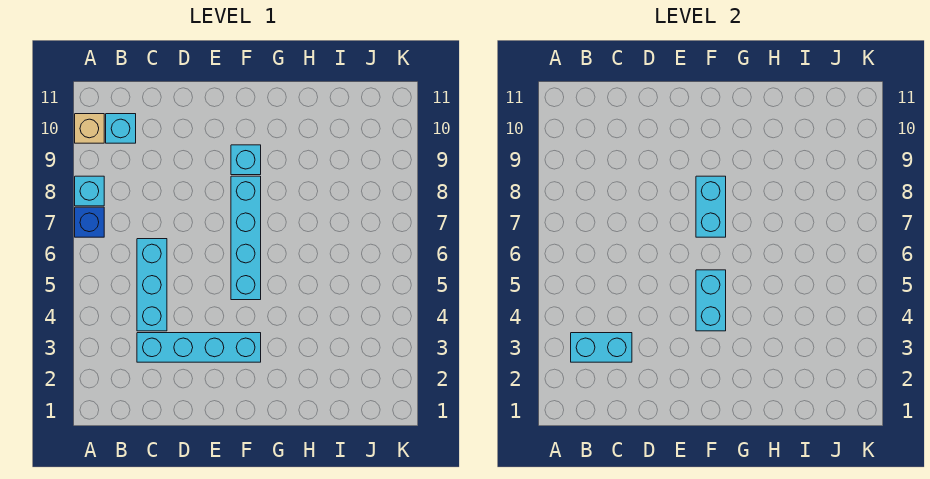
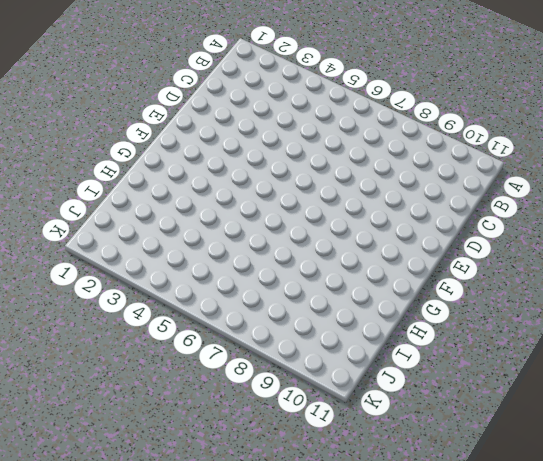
none -> blue 1x1 brick [75,207,104,237]
none -> cyan 1x1 brick [75,176,104,206]

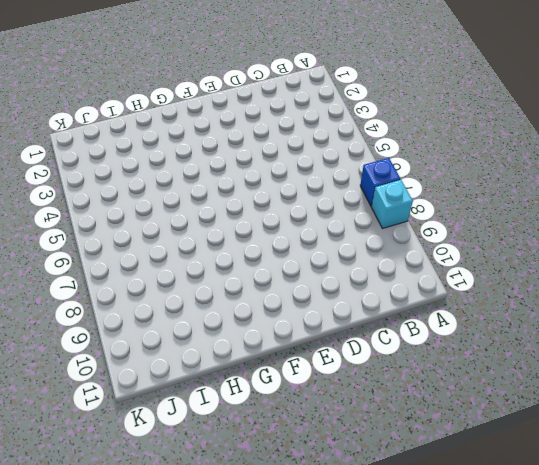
none -> tan 1x1 brick [75,114,104,143]
none -> cyan 1x1 brick [106,114,136,143]

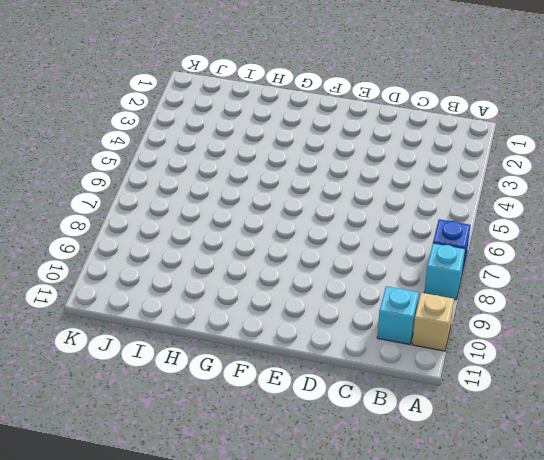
none -> cyan 1x4 brick [137,333,261,362]
none -> cyan 1x3 brick [137,239,167,331]

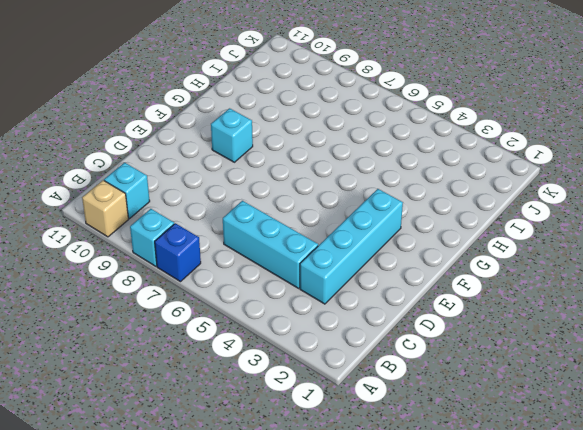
none -> cyan 1x4 brick [231,176,261,300]
none -> cyan 1x2 brick [571,333,632,362]

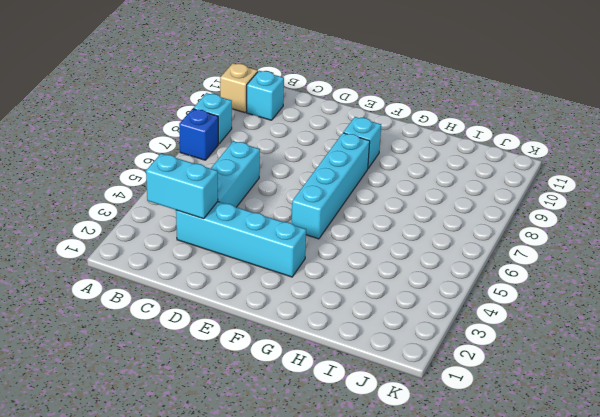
none -> cyan 1x2 brick [696,270,726,331]
none -> cyan 1x2 brick [696,176,726,237]

